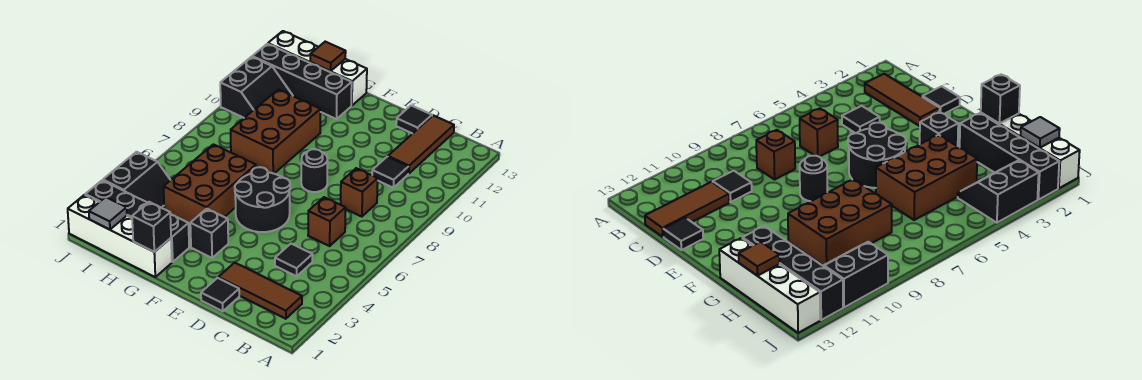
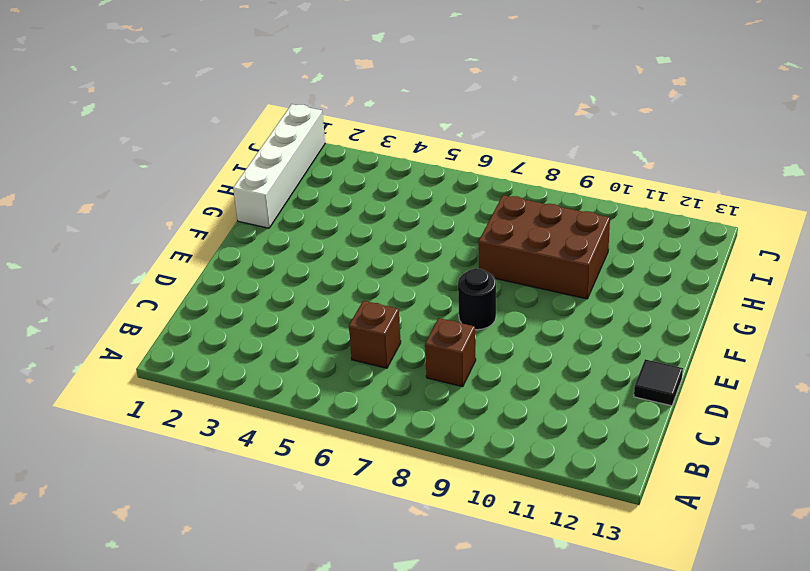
none -> brown 1x3 tile [218,263,302,319]
none -> black 1x1 tile [275,244,313,276]
none -> black 1x1 tile [372,157,408,188]

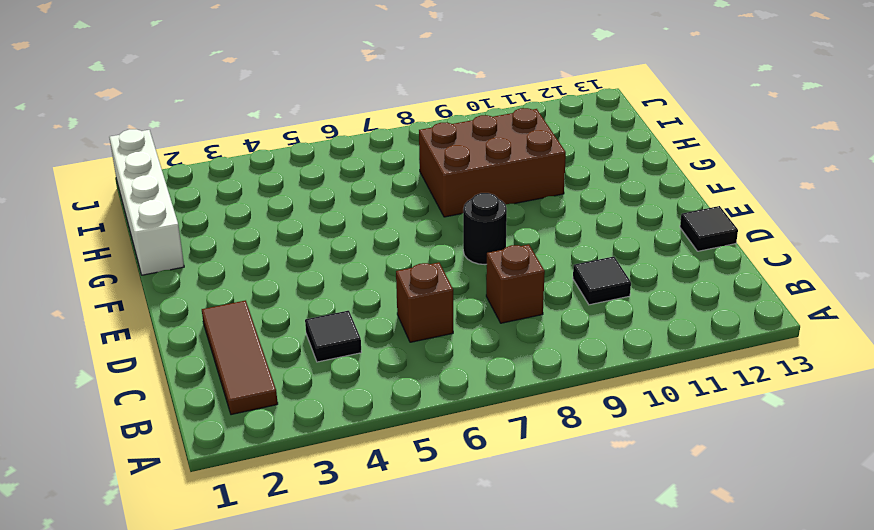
none -> brown 1x3 tile [388,115,454,174]
none -> black 1x1 tile [201,278,239,311]
none -> black 2x2 round brick [235,167,290,232]

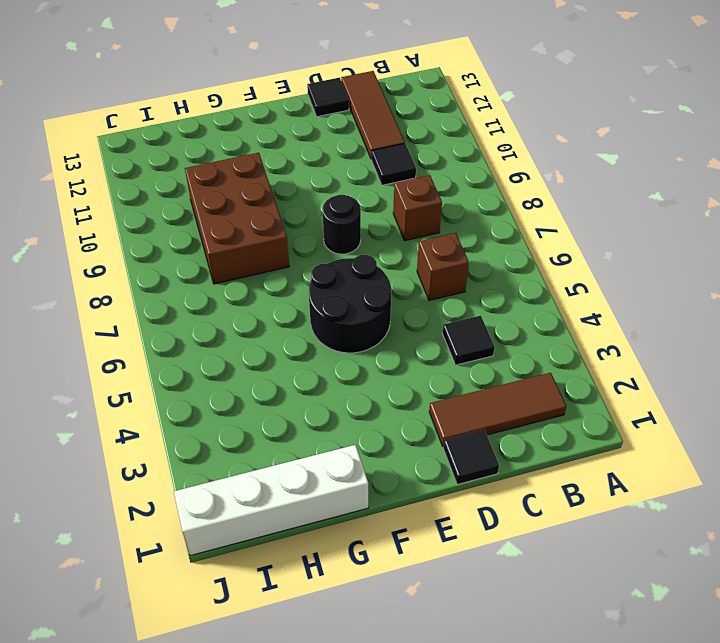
none -> black 1x1 brick [190,209,228,258]
none -> black 1x4 brick [85,180,189,262]
none -> brown 2x3 brick [164,144,256,224]

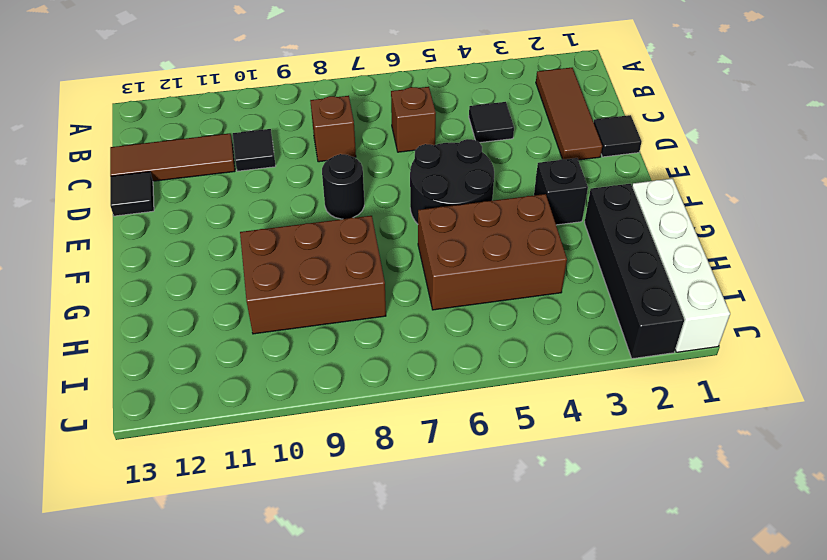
none -> black 1x4 brick [252,44,352,119]
none -> white 1x4 brick [268,31,367,106]
none -> black 2x2 slope [103,152,170,209]

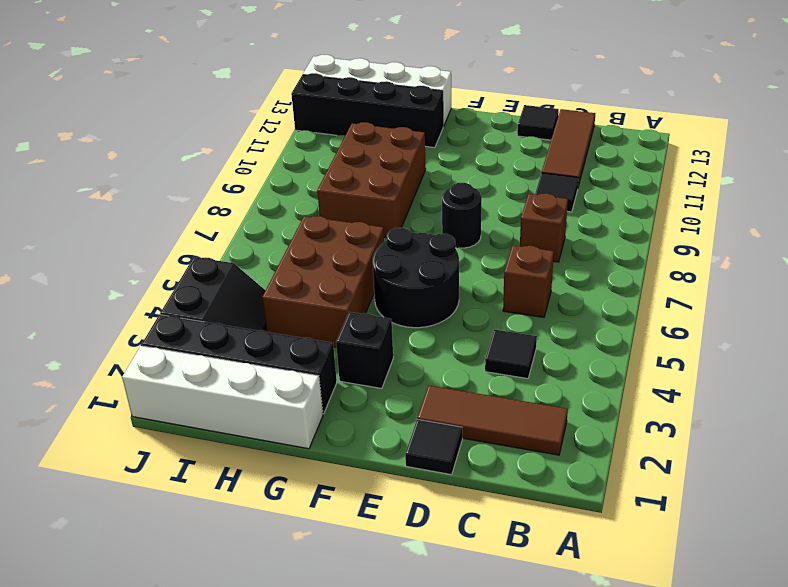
none -> black 2x2 slope [220,57,293,118]
none -> black 1x1 brick [132,202,171,252]
none -> brown 1x1 tile [310,42,346,71]

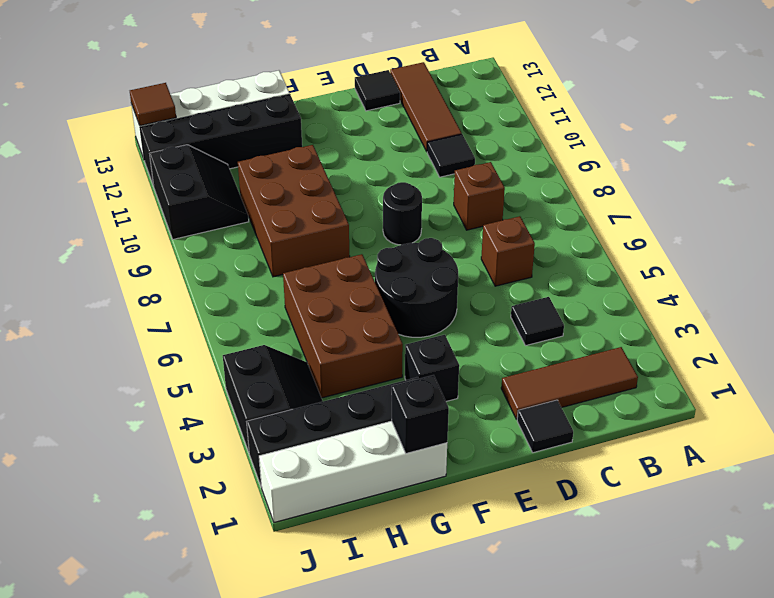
brown 1x1 tile [130,83,176,126] -> brown 1x1 tile moved to [310,42,346,71]
none -> grey 1x1 tile [89,197,127,230]

